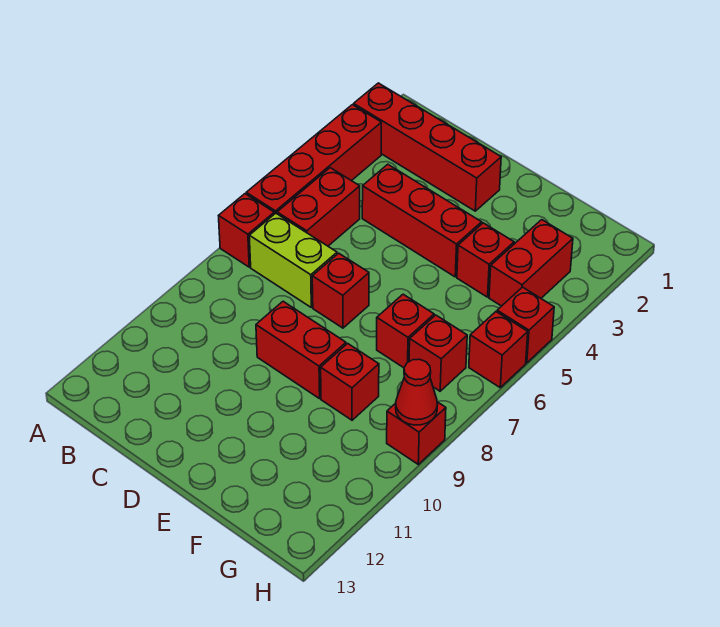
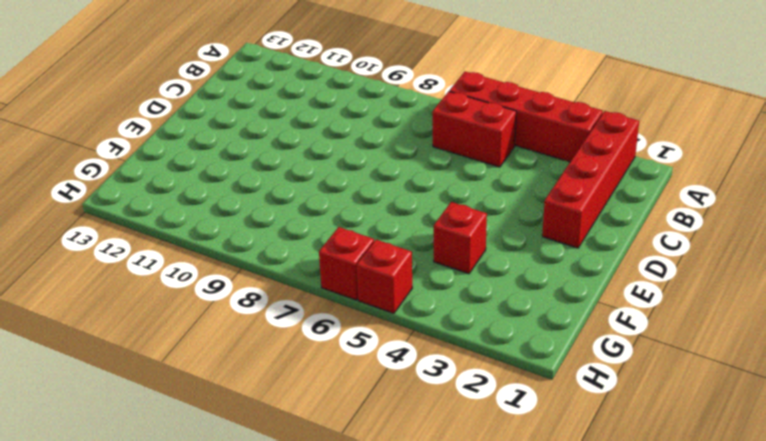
none -> red 1x1 brick [219,194,274,267]
none -> lime 1x2 brick [249,213,337,307]
none -> red 1x3 brick [362,164,482,277]

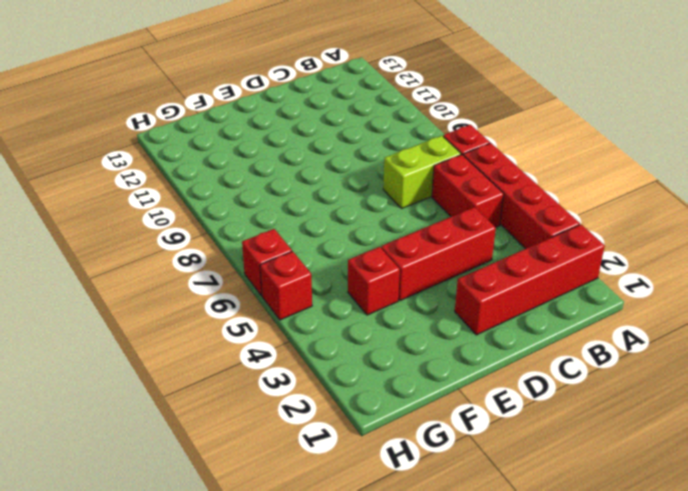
none -> red 1x1 brick [312,253,369,328]
none -> red 1x2 brick [256,301,346,399]
none -> red 1x1 brick [377,294,434,368]

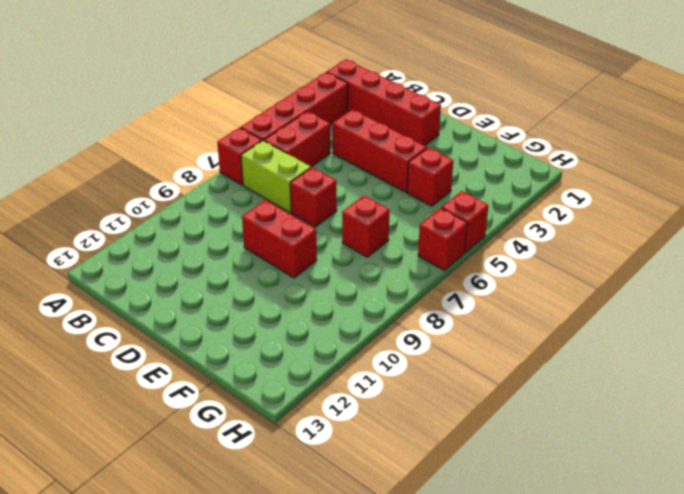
none -> red 1x1 brick [321,343,379,420]
none -> red 1x2 brick [489,220,573,306]
none -> red 1x1 brick [409,315,467,391]

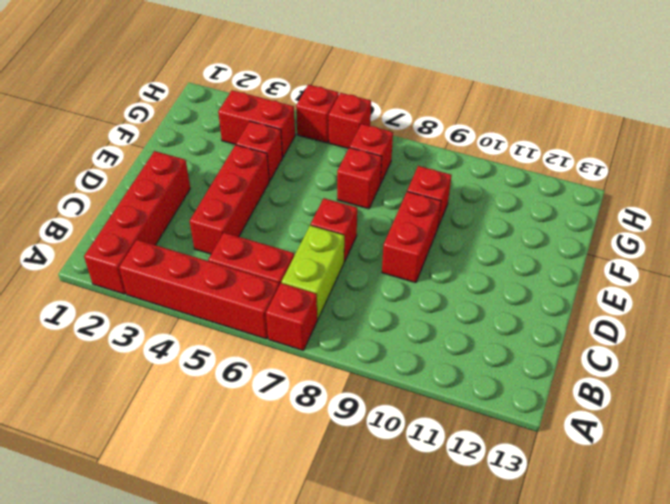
none -> red 1x1 brick [387,402,446,464]
none -> red 1x1 cone [396,359,438,425]

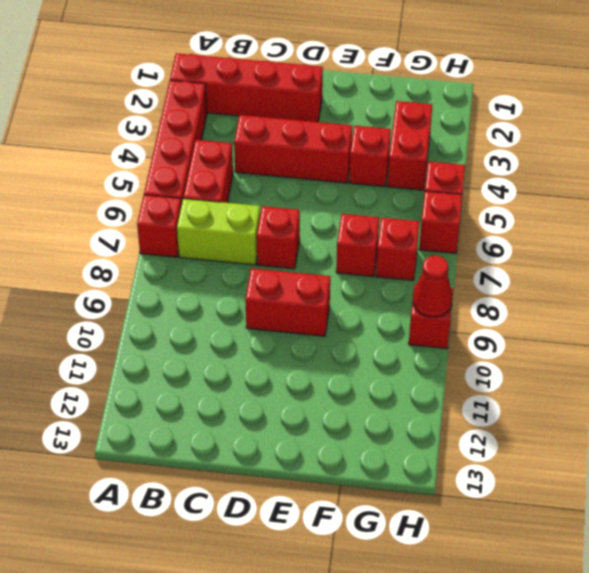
none -> red 1x1 brick [321,343,379,420]

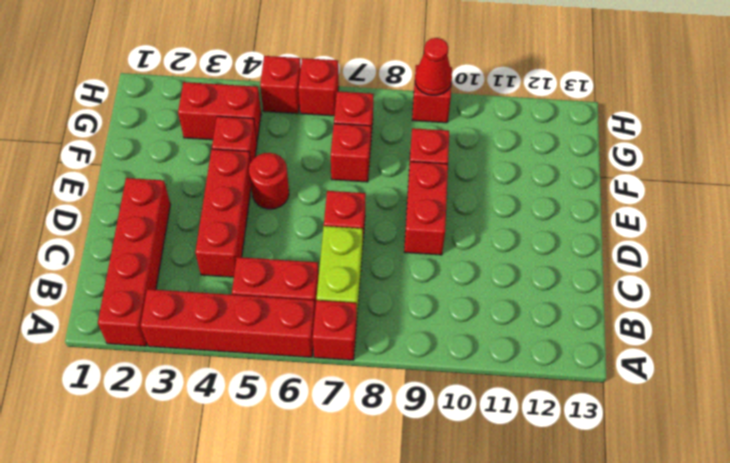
red 1x1 round brick [249,153,289,209] -> none

